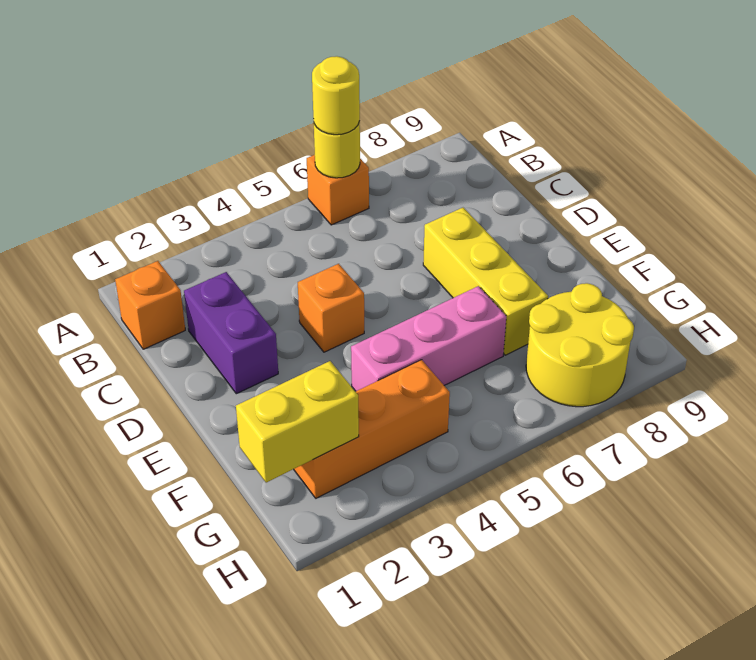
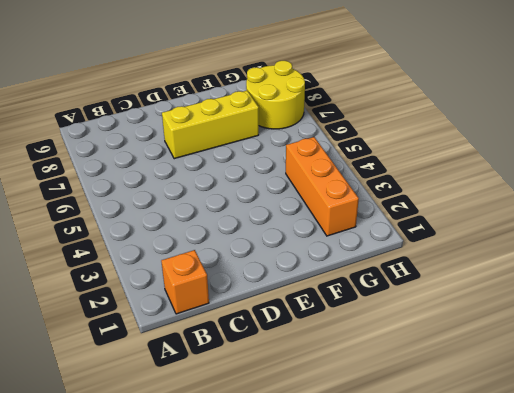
none -> orange 1x1 brick [307,155,369,225]
none -> purple 1x2 brick [184,272,278,394]

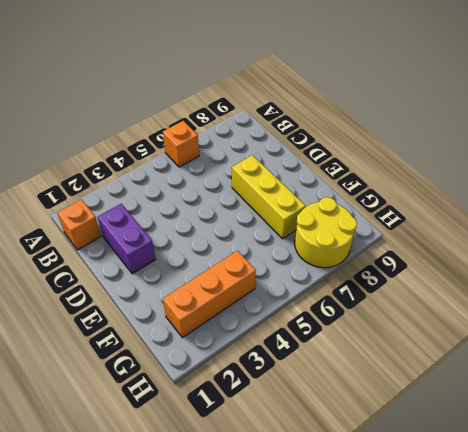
none -> orange 1x1 brick [298,264,364,352]
none -> pink 1x3 brick [351,286,506,391]

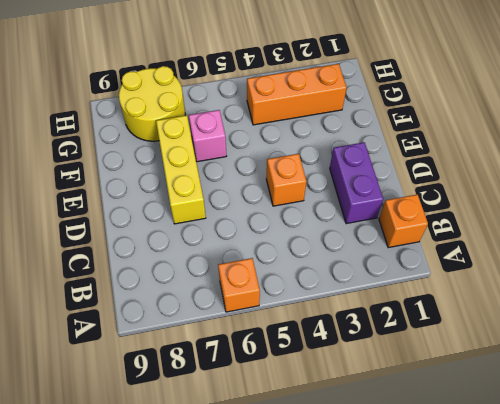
pink 1x1 brick [189,110,226,162] -> pink 1x3 brick [351,286,506,391]
none -> yellow 1x1 round brick [314,122,360,178]
none -> yellow 1x2 brick [236,361,359,483]

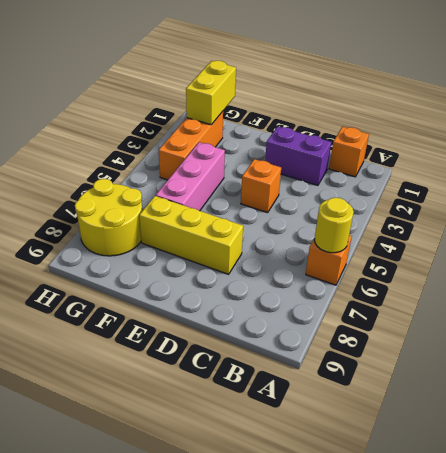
none -> yellow 1x1 round brick [312,56,360,135]

